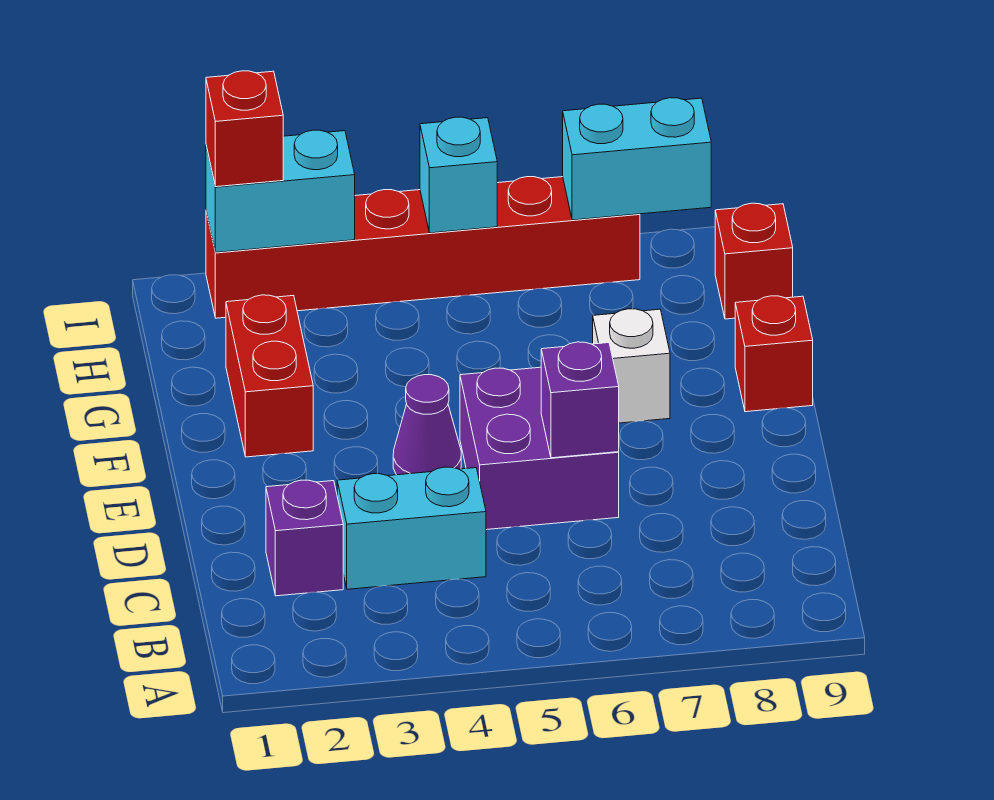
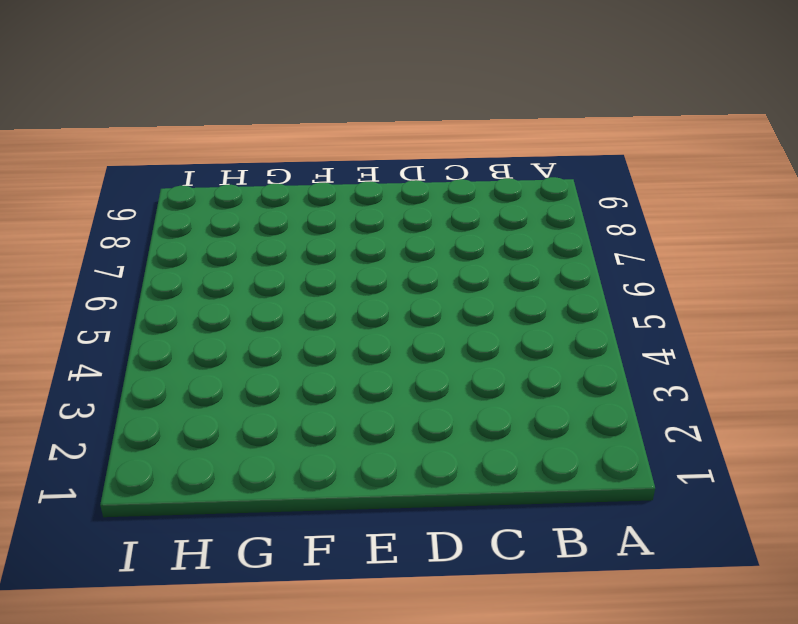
none -> purple 1x1 brick [266,480,343,596]
none -> cyan 1x2 brick [337,467,486,589]
none -> purple 2x2 brick [460,367,619,530]

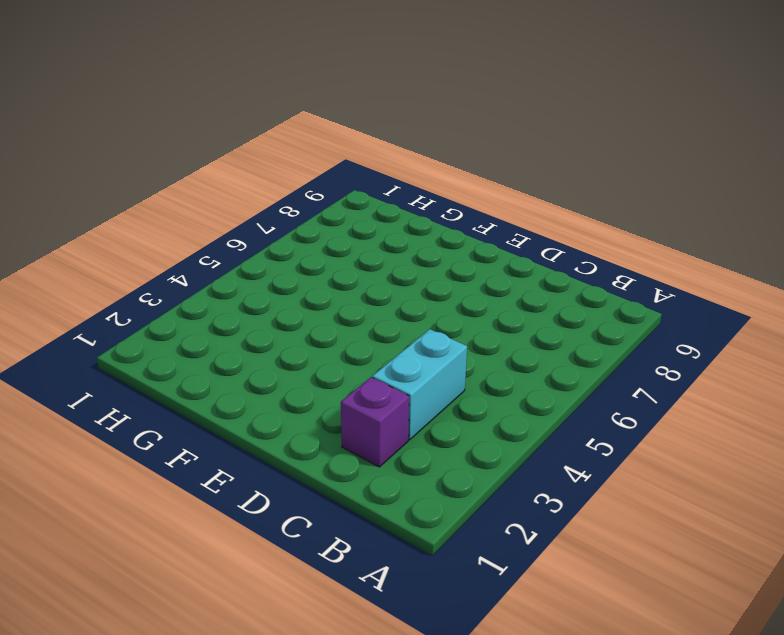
none -> purple 2x2 brick [460,367,619,530]
none -> purple 1x1 cone [393,375,461,475]
none -> red 1x2 brick [226,295,313,457]

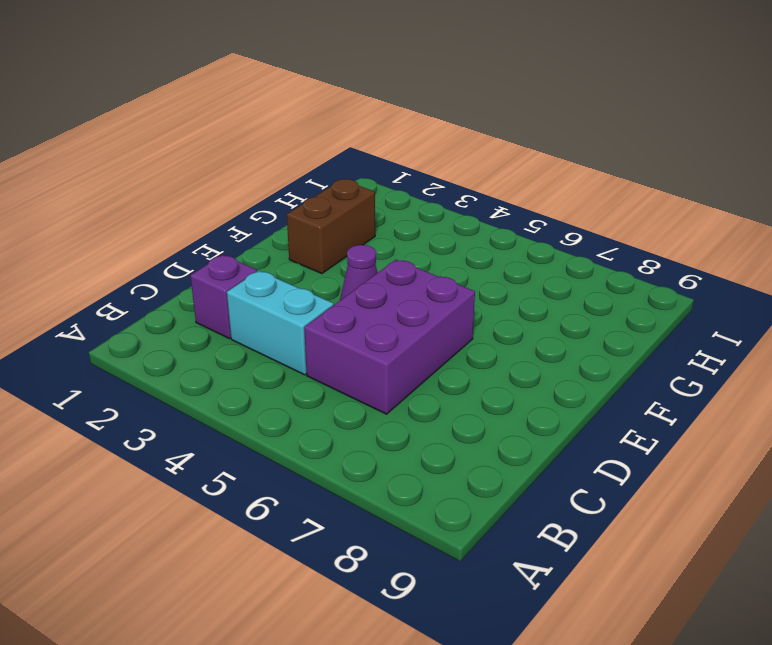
purple 2x3 brick [304,260,475,414] -> purple 2x2 brick [460,367,619,530]
brown 1x2 brick [287,179,375,274] -> red 1x2 brick [226,295,313,457]
none -> white 1x1 brick [593,309,670,423]
none -> red 1x1 brick [735,296,813,412]
none -> red 1x1 brick [715,203,793,319]

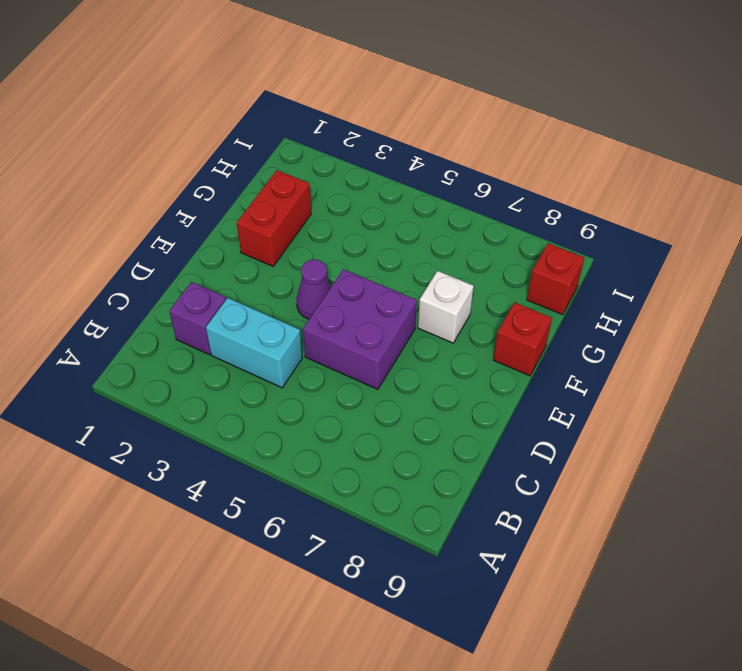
none -> red 1x6 brick [206,177,640,318]
none -> purple 1x1 brick [541,342,619,458]
none -> cyan 1x2 brick [206,130,355,253]

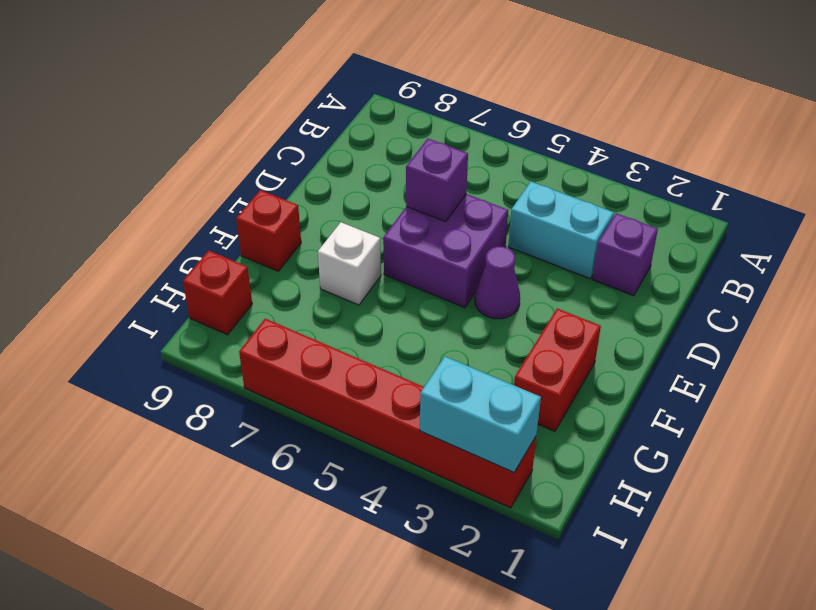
none -> cyan 1x1 brick [420,117,497,233]
none -> cyan 1x2 brick [563,98,711,220]
none -> red 1x1 brick [206,71,283,187]

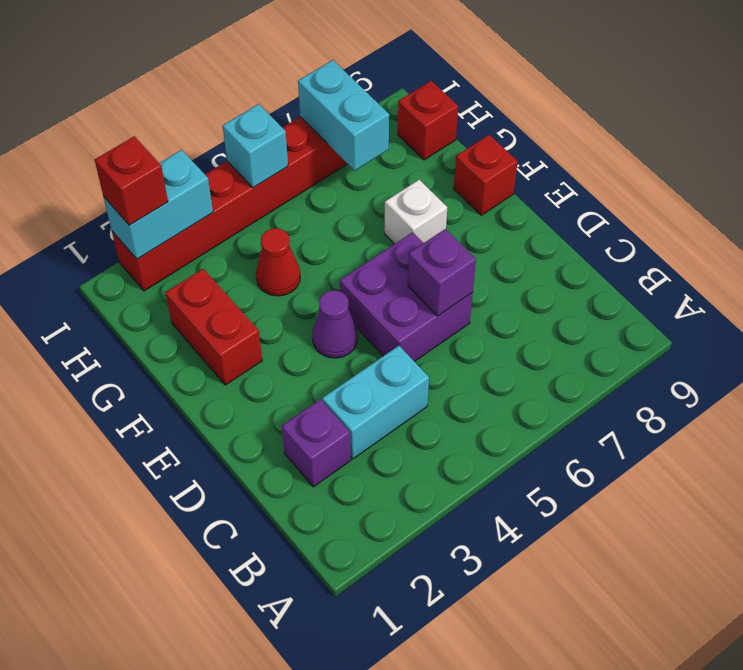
red 1x1 cone [256,228,300,296] -> none
cyan 1x2 brick [298,60,389,170] -> cyan 1x2 brick turned to [563,98,711,220]

